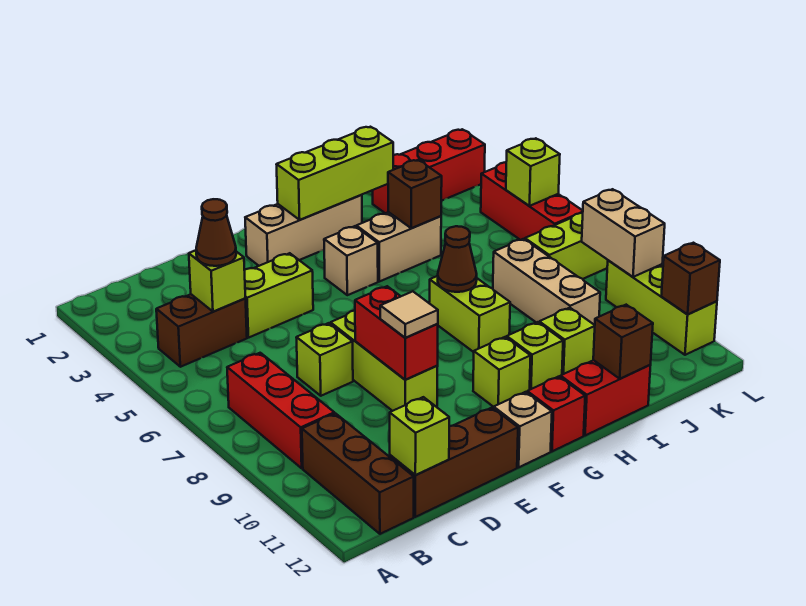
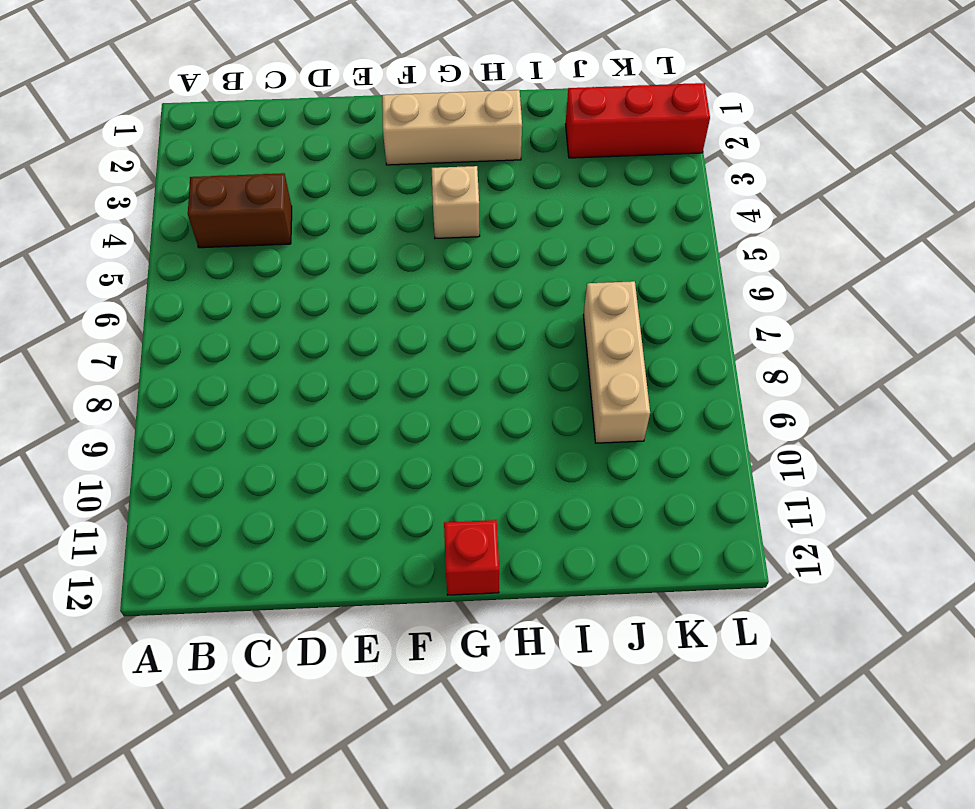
none -> red 1x3 brick [227,353,334,468]
none -> brown 1x3 brick [302,413,414,534]
none -> brown 1x3 brick [390,408,518,517]
none -> lime 1x2 brick [244,253,313,338]

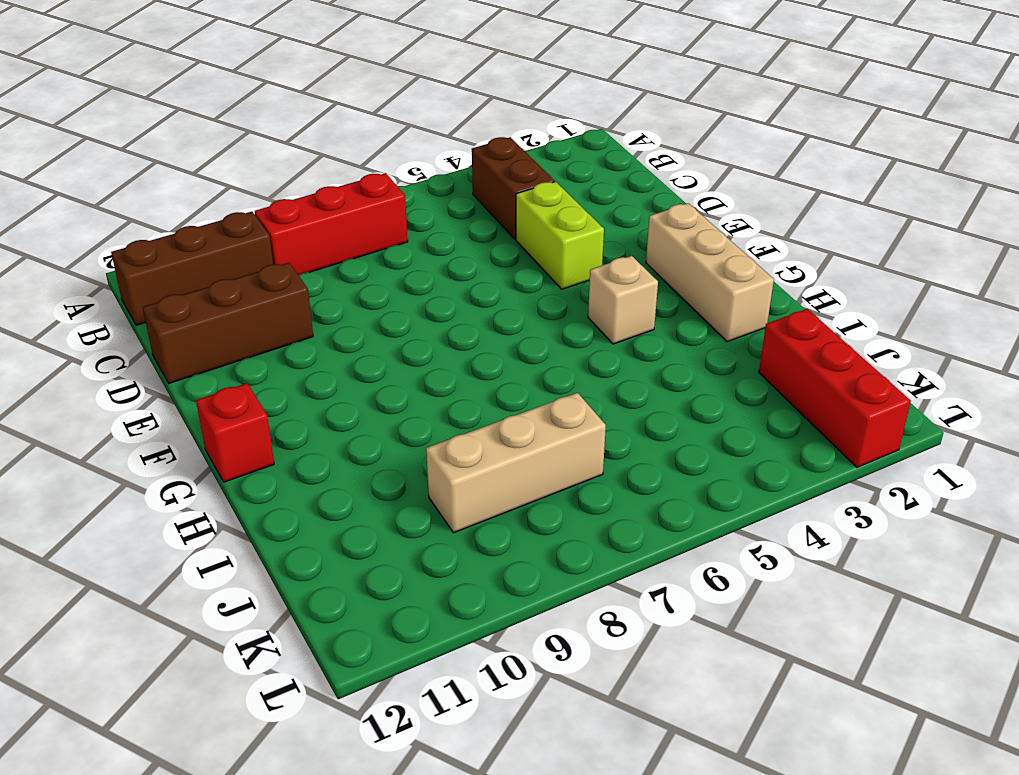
brown 1x3 brick [143,263,313,383] -> brown 1x3 brick turned to [390,408,518,517]
none -> lime 1x1 brick [296,323,353,396]
none -> lime 1x3 brick [330,311,438,411]
none -> tan 1x1 brick [494,392,552,467]
none -> lime 1x1 brick [473,337,531,407]

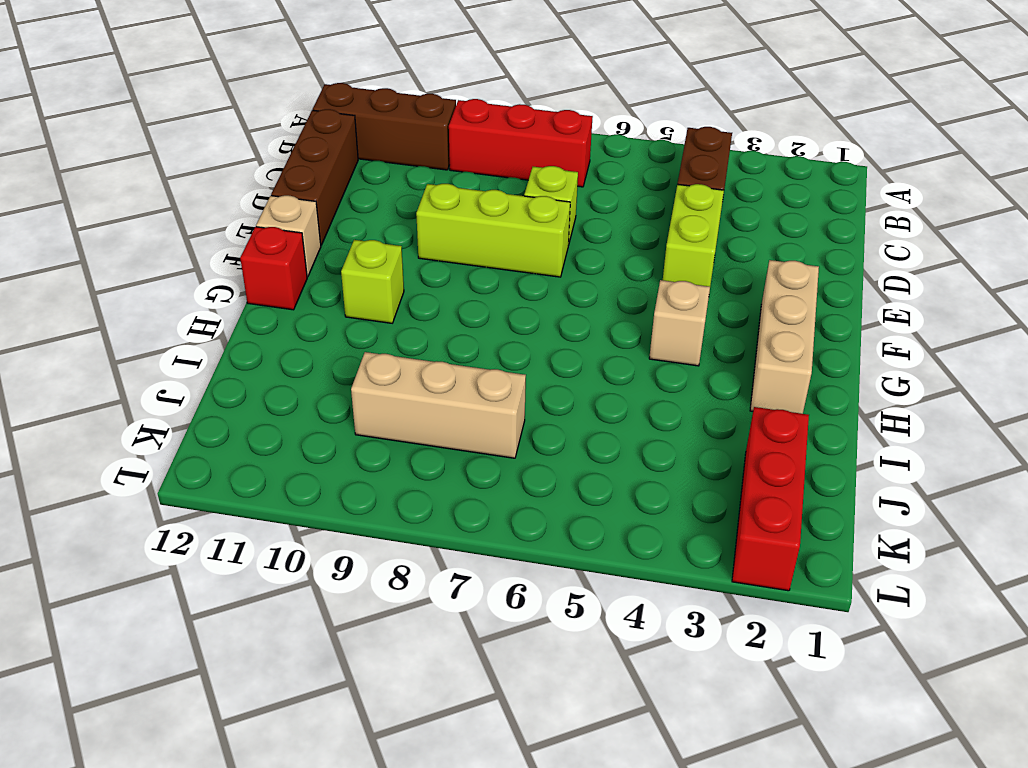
none -> tan 1x2 brick [356,212,441,282]
none -> lime 1x2 brick [429,276,510,352]
none -> lime 1x1 brick [507,322,563,390]
none -> red 1x2 brick [561,360,651,436]

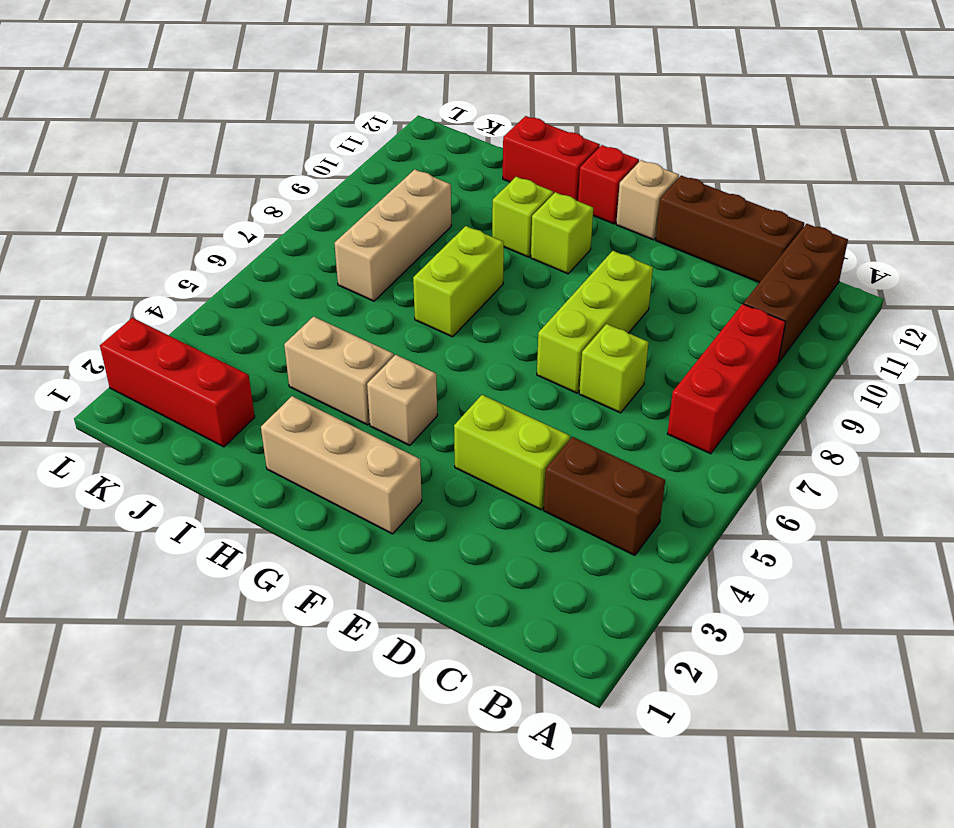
none -> lime 1x1 brick [539,308,595,375]
none -> lime 1x2 brick [525,213,608,279]
none -> red 1x3 brick [481,162,583,240]
none -> lime 1x3 brick [606,260,717,355]

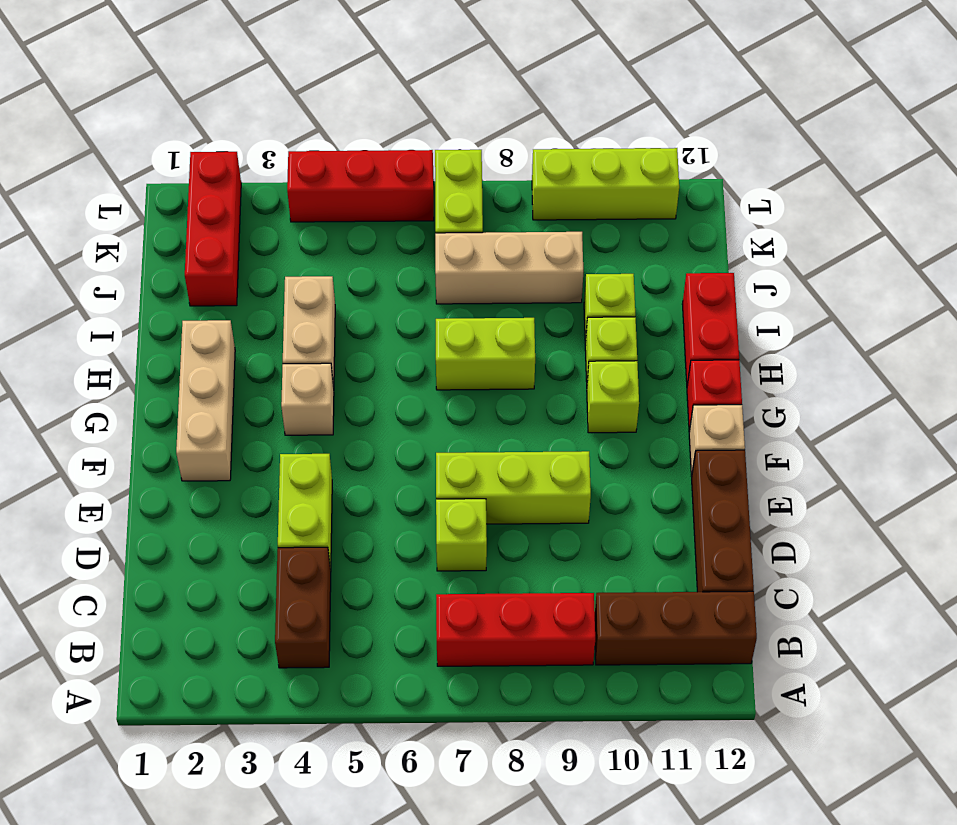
none -> lime 1x1 brick [189,250,245,312]
none -> lime 1x1 brick [390,397,449,475]
none -> red 1x2 brick [355,286,438,380]
none -> lime 1x3 brick [276,127,393,220]

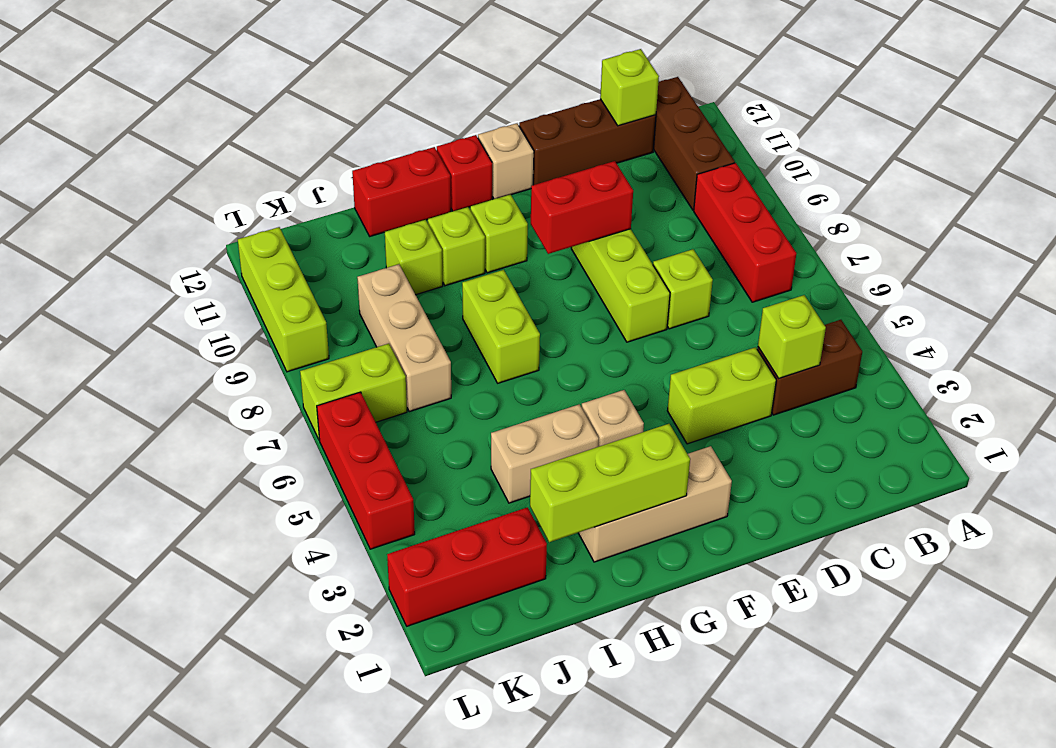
red 1x2 brick [531,161,633,254] -> red 1x2 brick turned to [355,286,438,380]
none -> brown 1x1 cone [438,226,477,292]
none -> brown 1x1 brick [388,160,442,228]
none -> brown 1x1 brick [593,305,653,379]
none -> lime 1x1 brick [506,138,560,206]

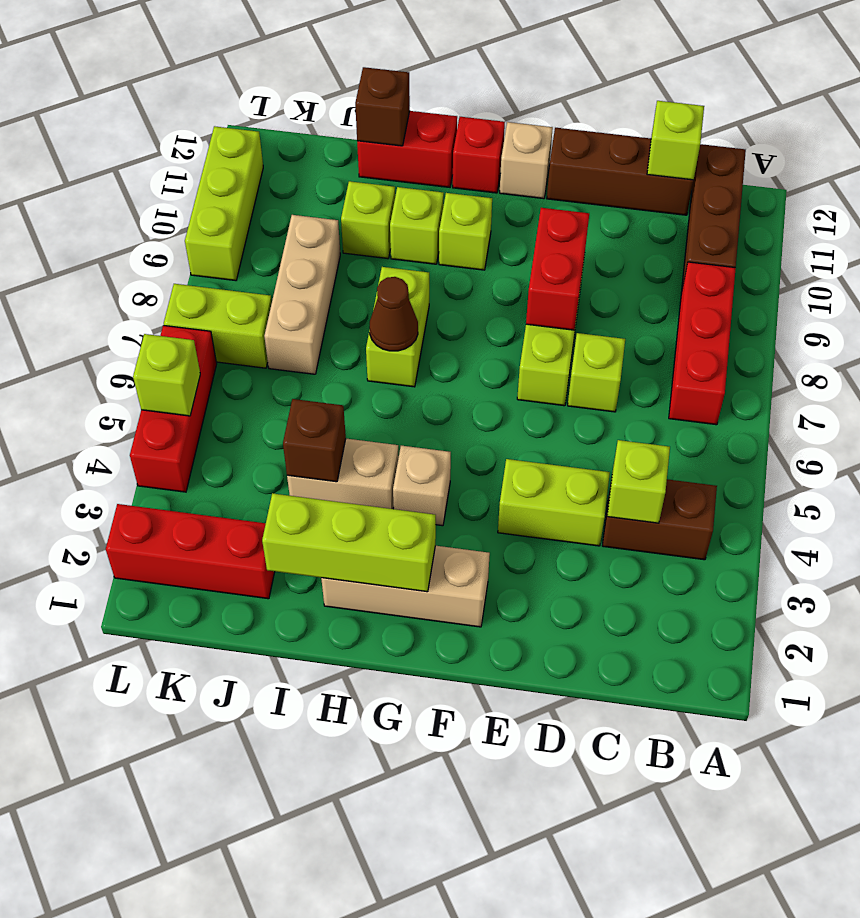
none -> tan 1x2 brick [582,189,665,277]
none -> brown 1x1 brick [661,243,720,314]
none -> brown 1x1 cone [196,199,236,266]
none -> tan 1x1 tile [380,291,438,338]

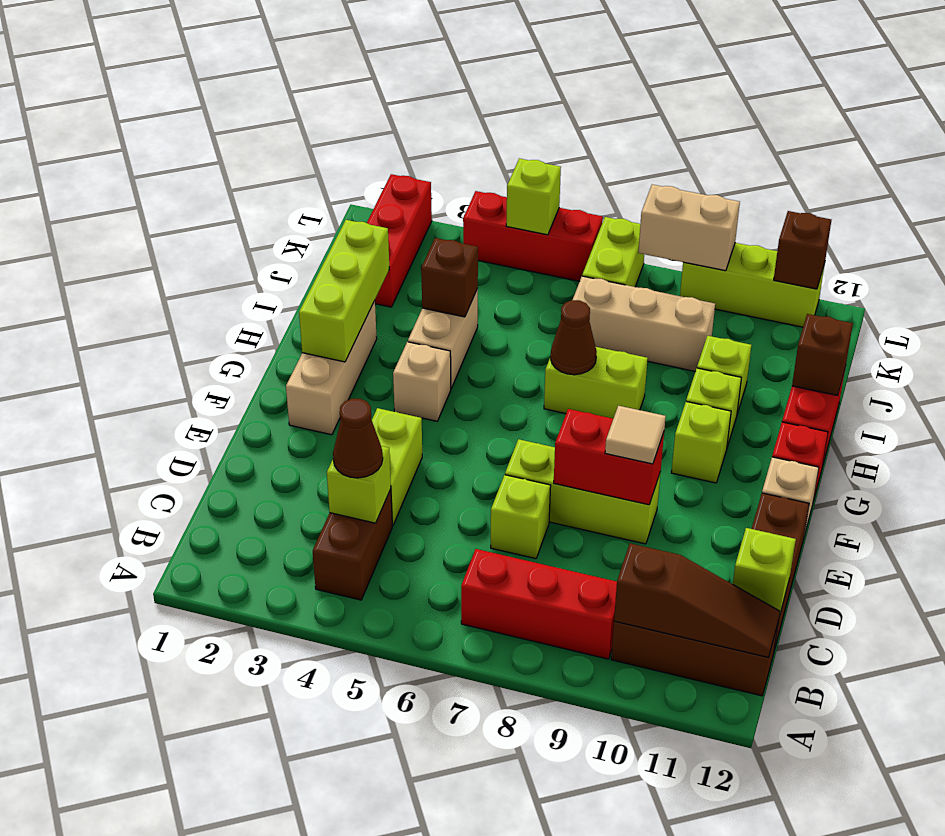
brown 1x3 slope [614,543,780,658] -> none

